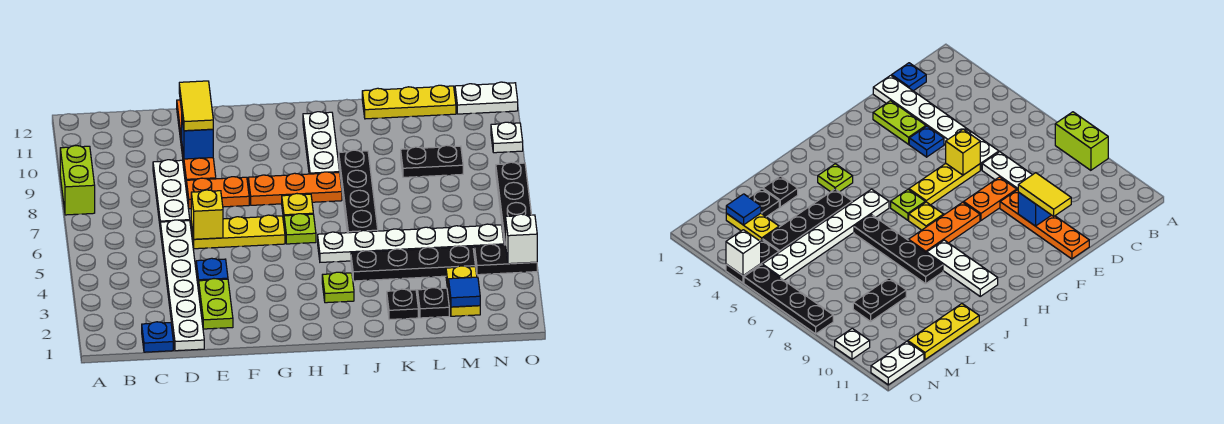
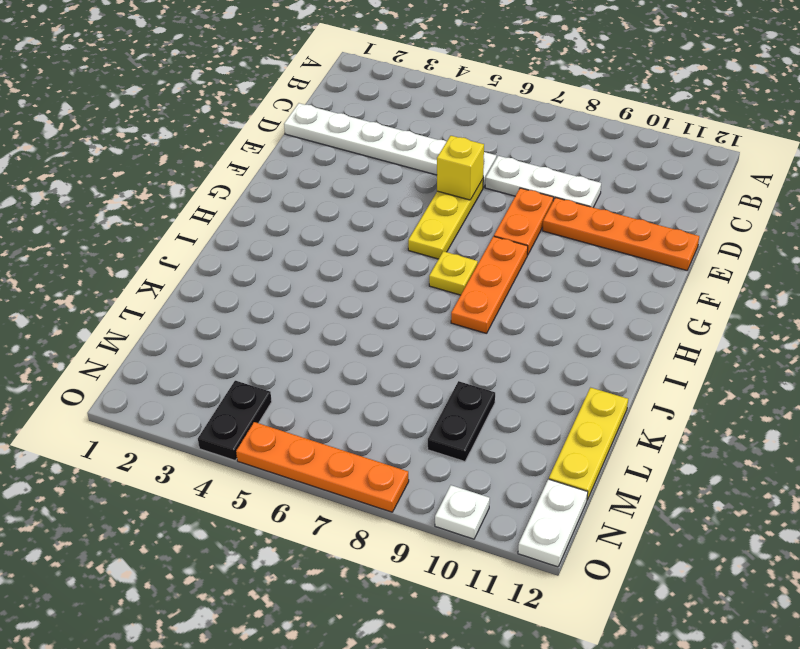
orange 1x4 plate [236,422,409,512] -> black 1x4 plate [496,162,531,245]
none -> lime 1x2 brick [60,146,95,215]
none -> blue 1x1 plate [142,322,173,352]
none -> lime 1x2 plate [199,279,233,329]
none -> blue 1x1 plate [196,258,228,288]

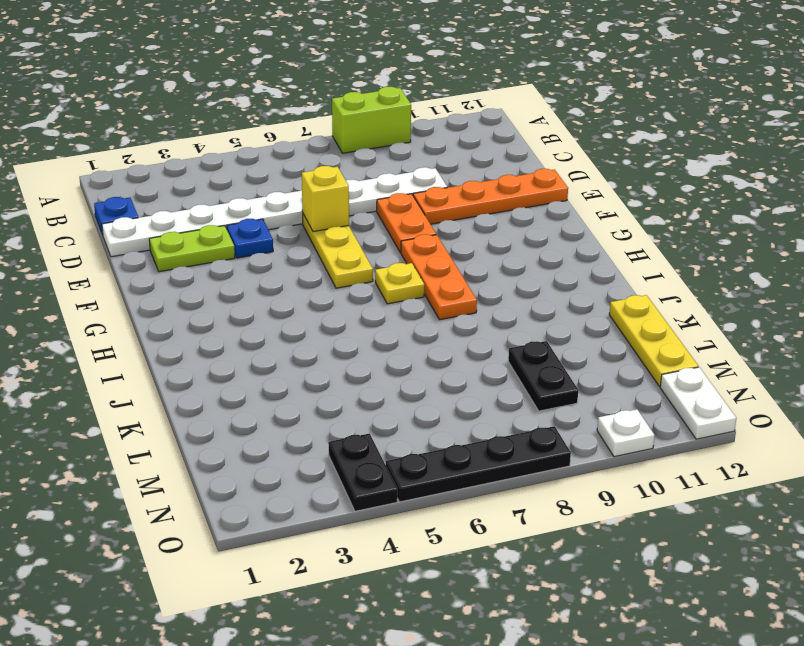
none -> lime 1x1 plate [284,214,316,244]
none -> lime 1x1 plate [322,272,354,303]
none -> white 1x6 plate [318,224,504,262]
none -> white 1x3 plate [303,112,340,174]

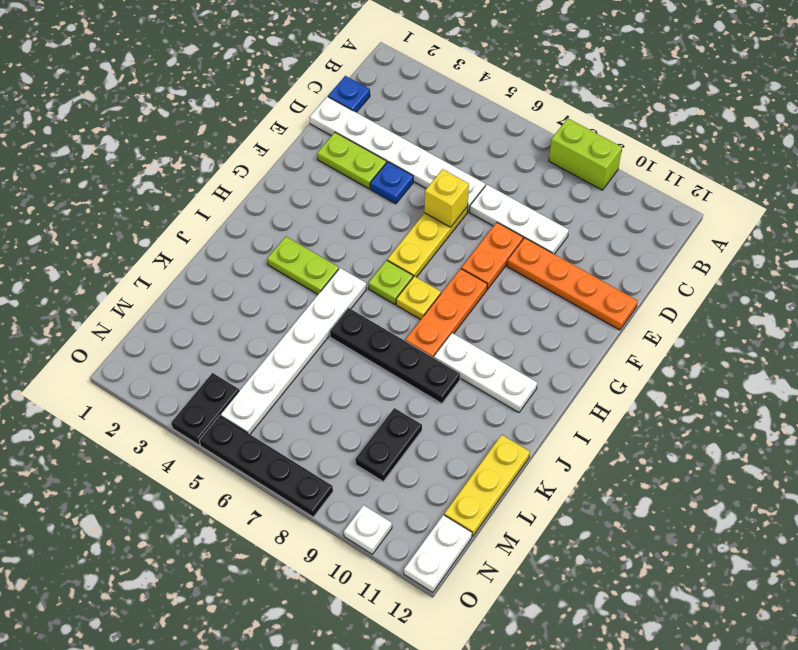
lime 1x2 plate [267,237,339,294] -> lime 1x1 plate [322,272,354,303]
none -> black 1x4 plate [351,246,475,281]
none -> black 1x1 plate [387,289,418,320]
none -> black 1x1 plate [418,288,449,318]
none -> yellow 1x2 plate [446,266,480,316]

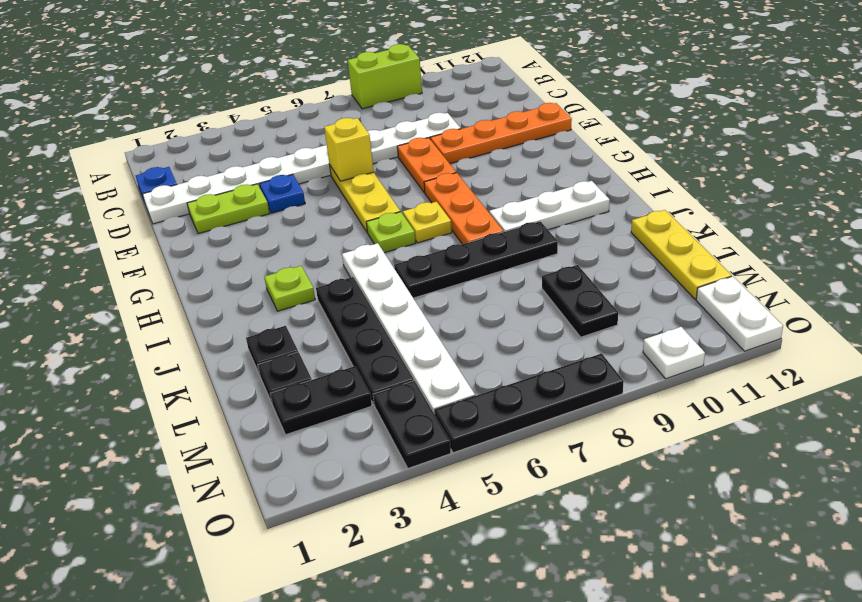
black 1x2 plate [270,366,372,435] -> yellow 1x2 plate [446,266,480,316]
none -> blue 1x1 brick [182,119,213,159]
none -> blue 1x1 tile [449,277,480,307]
none -> white 1x1 brick [506,214,537,264]
none -> yellow 1x2 tile [179,81,213,131]

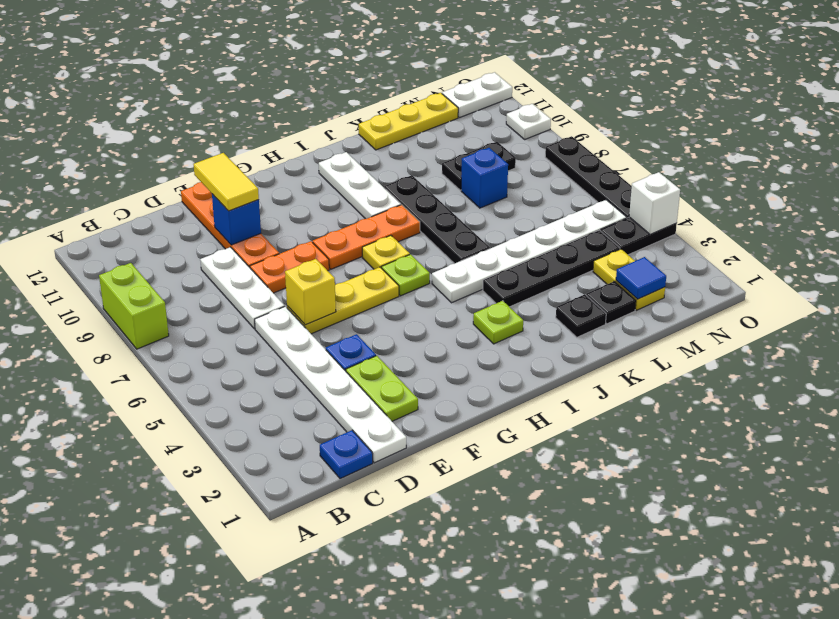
blue 1x1 brick [461,148,508,208] -> none

